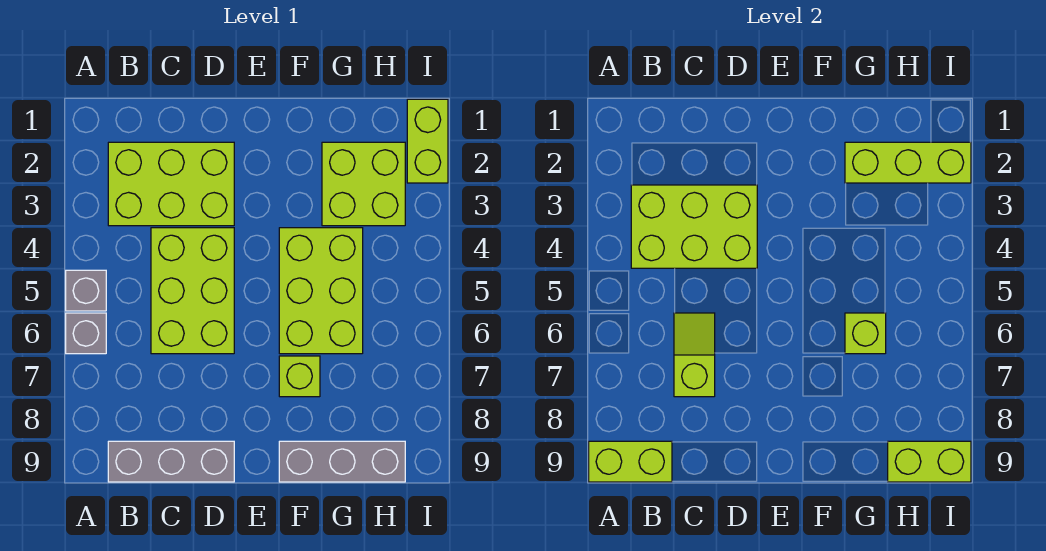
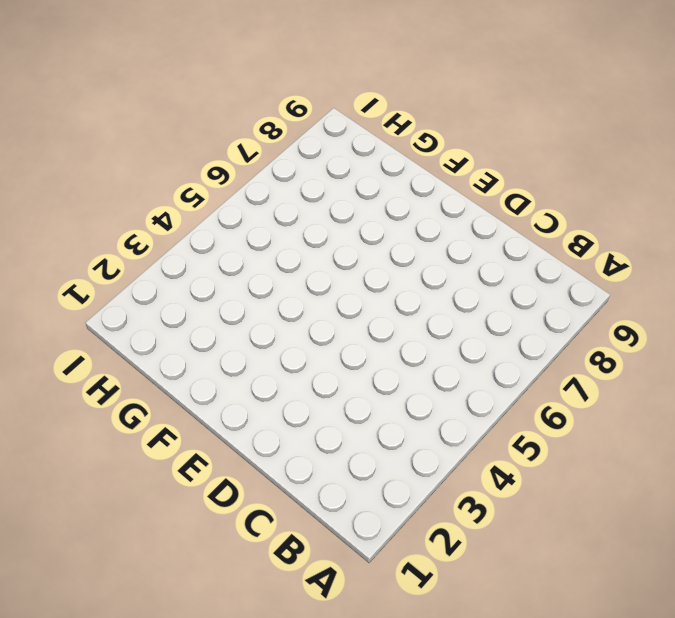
none -> grey 1x1 brick [66,270,106,311]
none -> grey 1x1 brick [66,313,106,354]
none -> lime 2x3 brick [108,142,234,226]

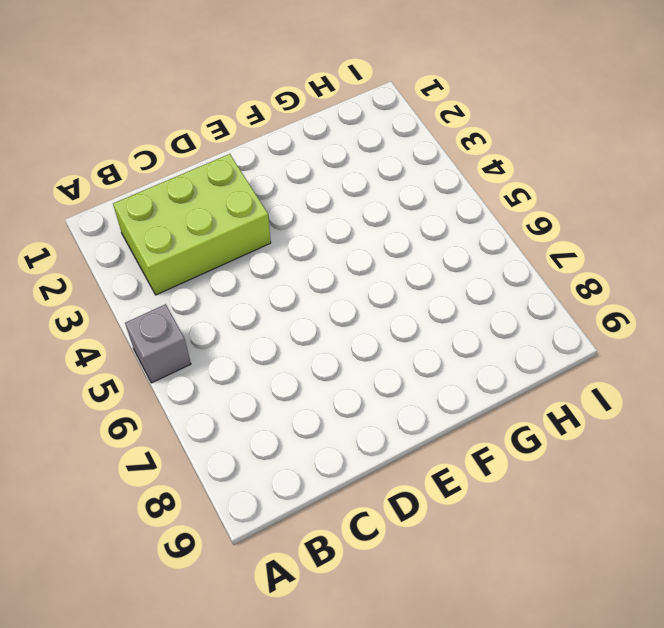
none -> grey 1x1 brick [66,313,106,354]
none -> grey 1x3 brick [108,441,234,482]
none -> lime 2x3 brick [151,228,234,354]

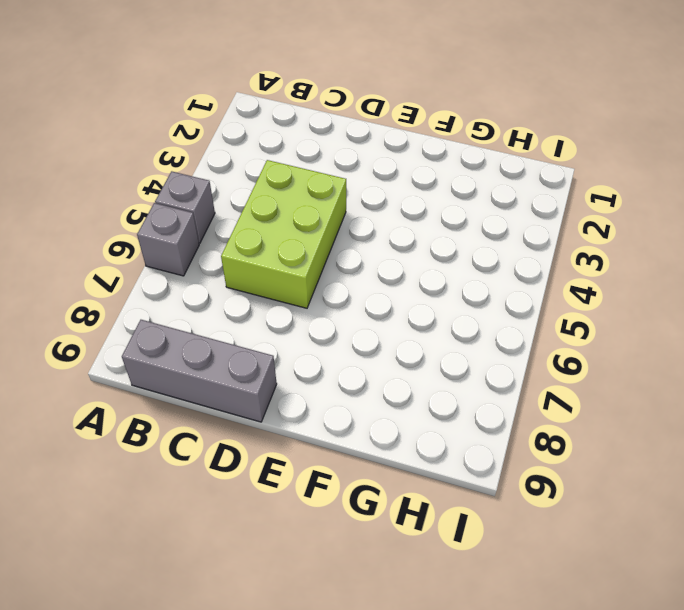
none -> lime 2x3 brick [108,142,234,226]
none -> lime 2x3 brick [279,228,363,354]
none -> lime 1x1 brick [279,356,320,397]

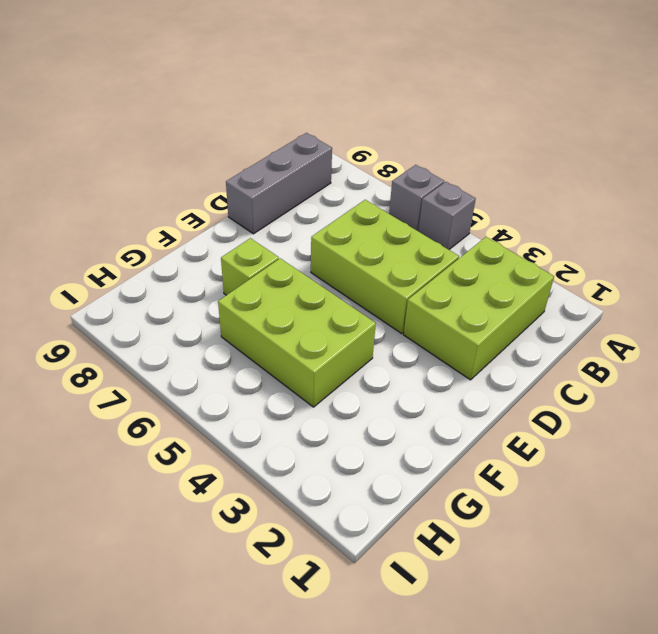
none -> grey 1x3 brick [279,441,405,482]
none -> lime 2x2 brick [322,142,405,226]
none -> lime 1x2 brick [407,99,448,183]

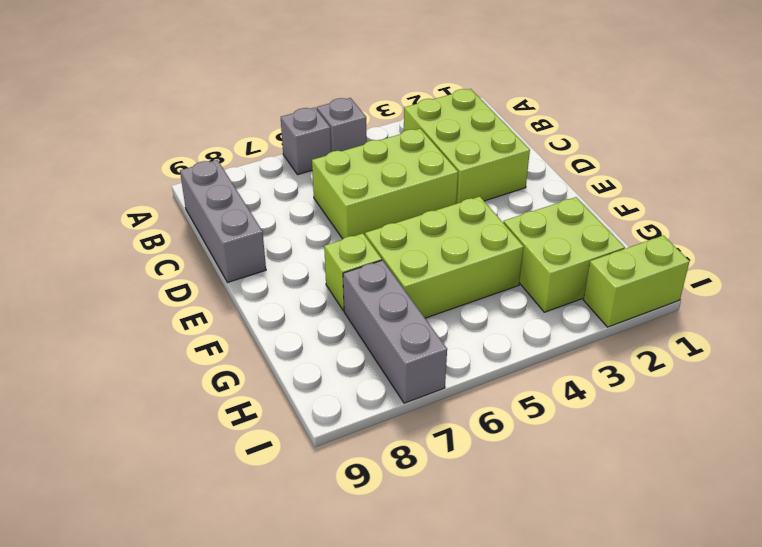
grey 1x3 brick [343,260,447,403] -> grey 1x3 brick moved to [279,441,405,482]
none -> lime 1x2 brick [589,441,672,482]
none -> lime 2x3 brick [631,185,757,268]
none -> lime 1x2 slope [674,313,715,397]

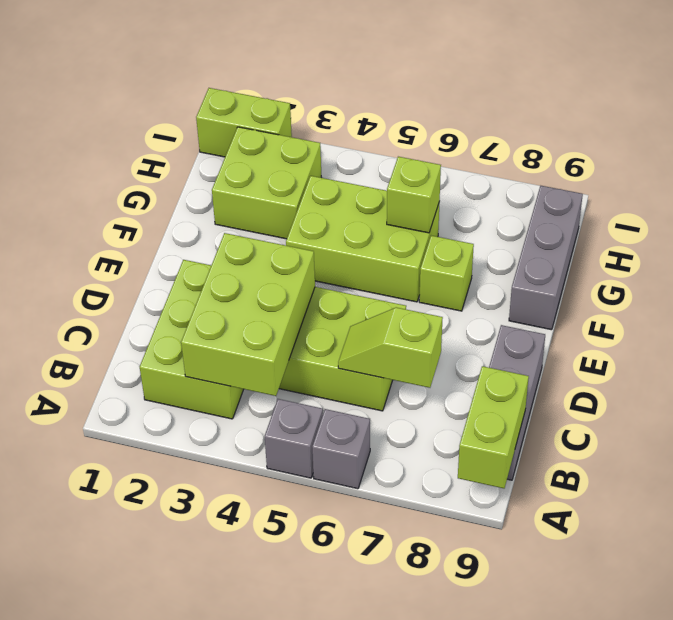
none -> lime 1x3 brick [845,142,971,183]
none -> lime 1x2 brick [888,441,971,482]

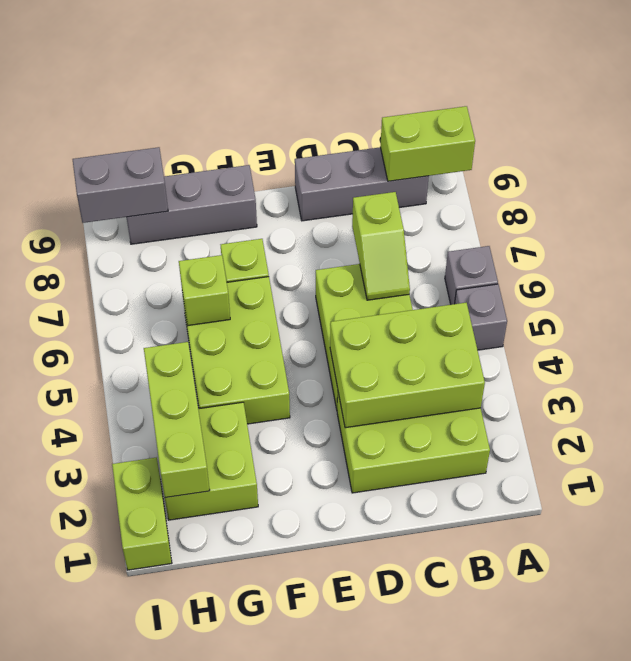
lime 1x3 brick [144,342,210,498] -> lime 1x3 brick turned to [845,142,971,183]
grey 1x2 brick [73,147,168,223] -> lime 1x2 brick [888,441,971,482]

